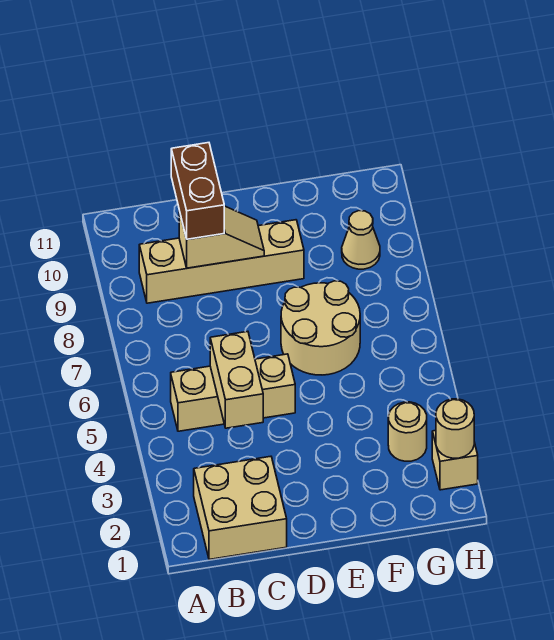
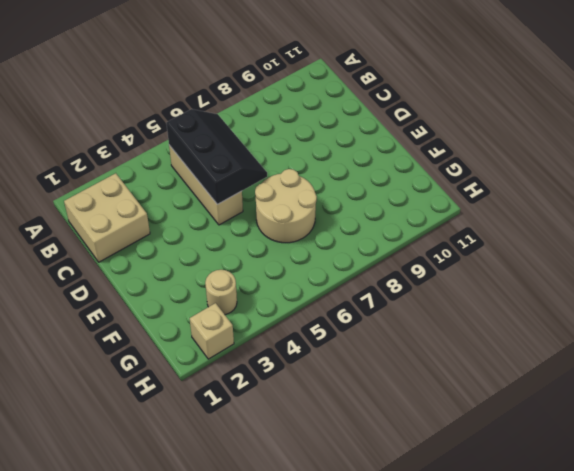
black 2x3 slope [166,109,267,204] -> tan 1x2 brick [210,331,263,428]
none -> tan 1x4 brick [139,220,304,303]
none -> tan 1x1 cone [342,211,380,269]

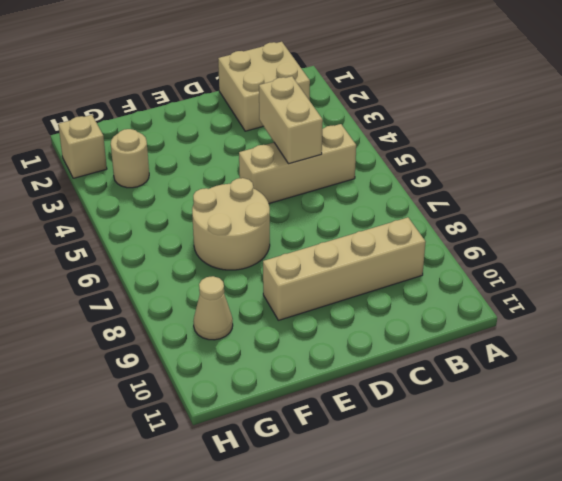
none -> tan 1x2 slope [179,206,264,268]
none -> tan 1x1 round brick [436,399,474,458]

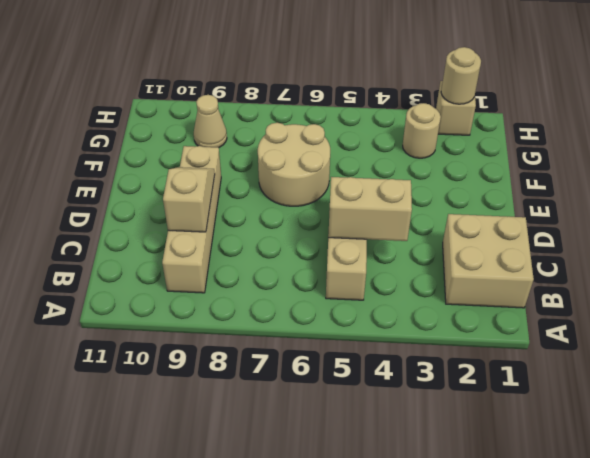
none -> brown 1x2 brick [171,143,224,239]

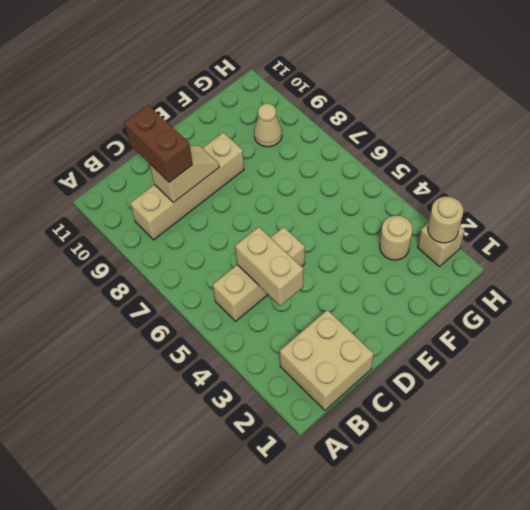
none -> tan 2x2 round brick [281,281,360,375]

